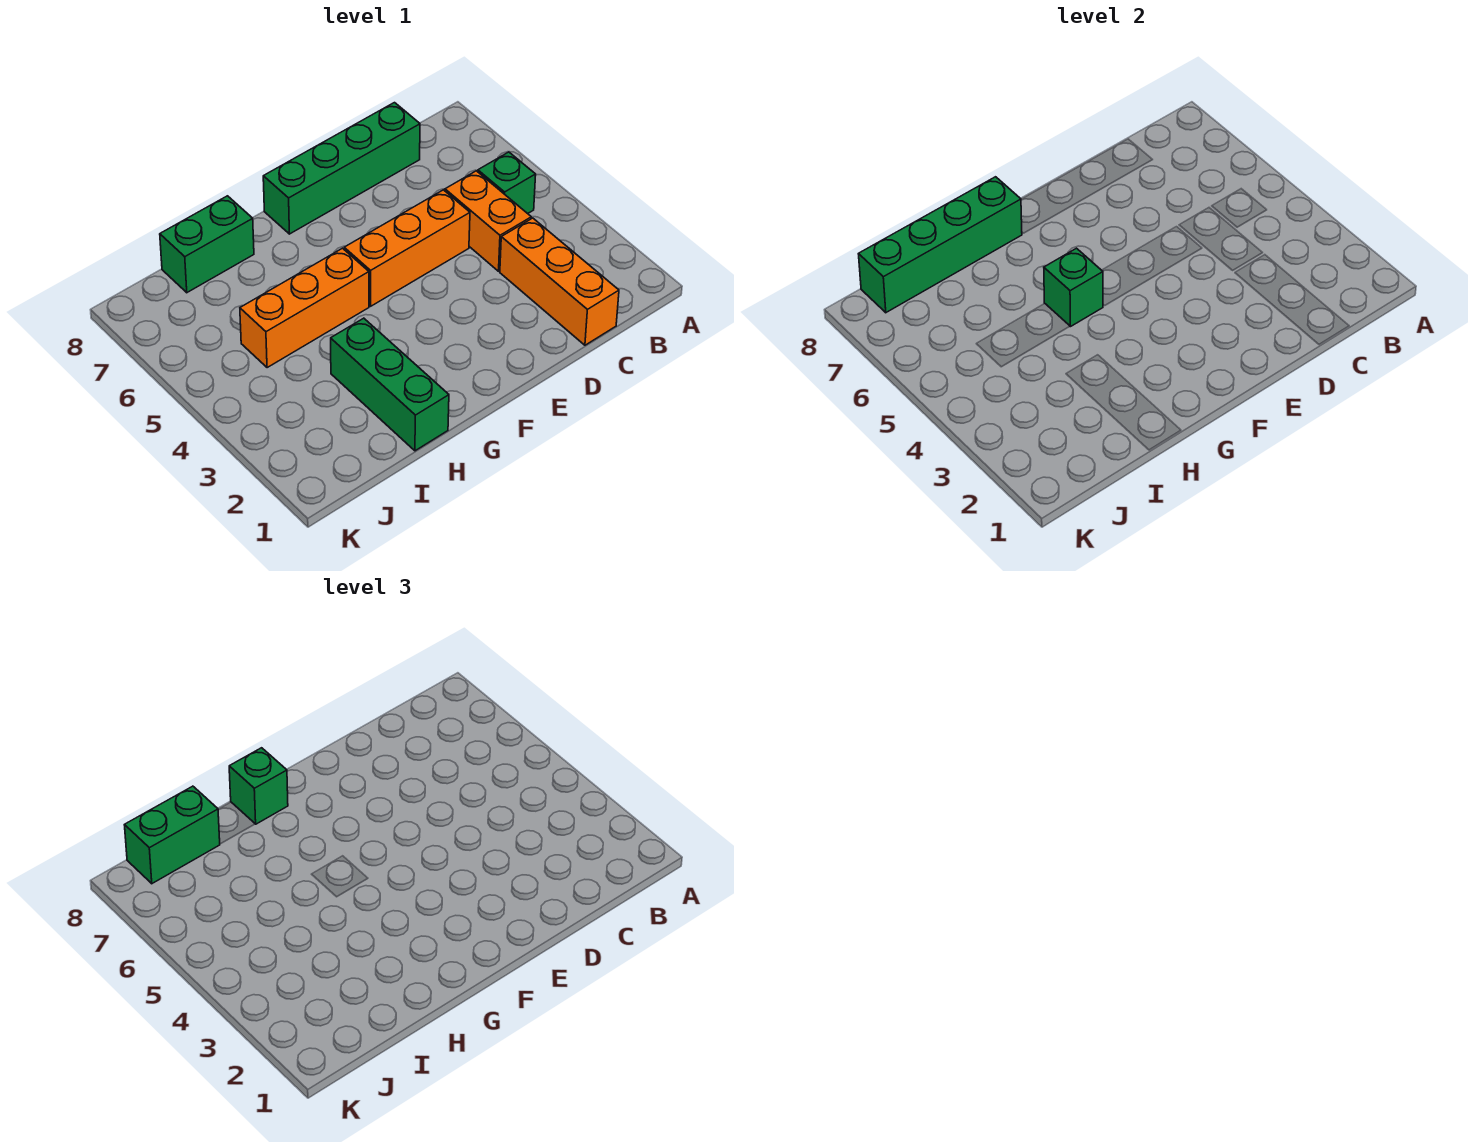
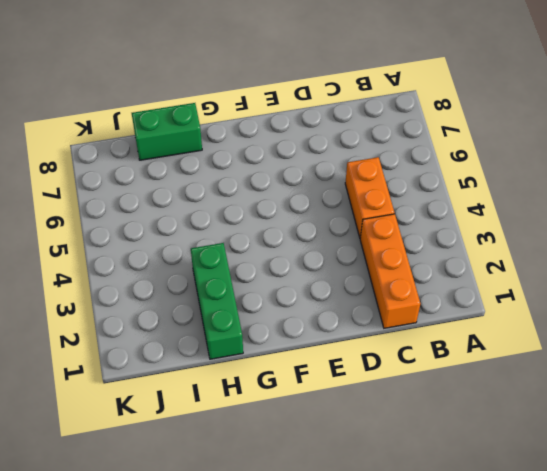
none -> green 1x1 brick [478,152,536,214]
none -> green 1x4 brick [263,103,420,234]
none -> orange 1x3 brick [344,190,470,306]

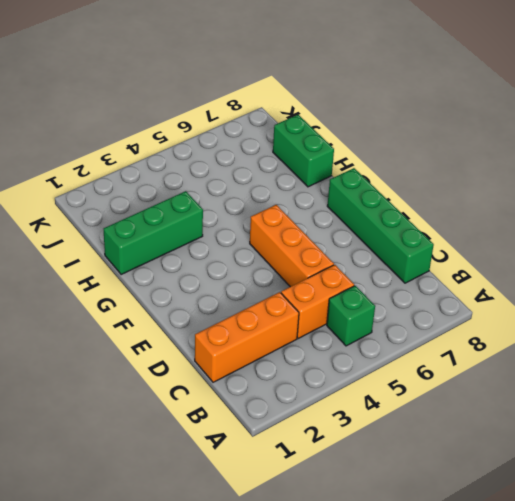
none -> orange 1x3 brick [240,248,369,368]
none -> green 1x1 brick [1044,248,1103,327]
none -> green 1x4 brick [859,177,1022,313]

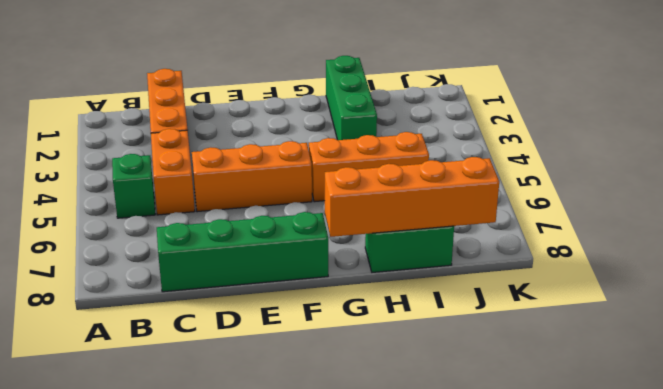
orange 1x4 brick [325,157,499,237] -> green 1x4 brick [859,177,1022,313]
none -> green 1x1 brick [1044,248,1103,327]
none -> green 1x1 brick [229,748,288,824]
none -> green 1x2 brick [125,786,220,884]

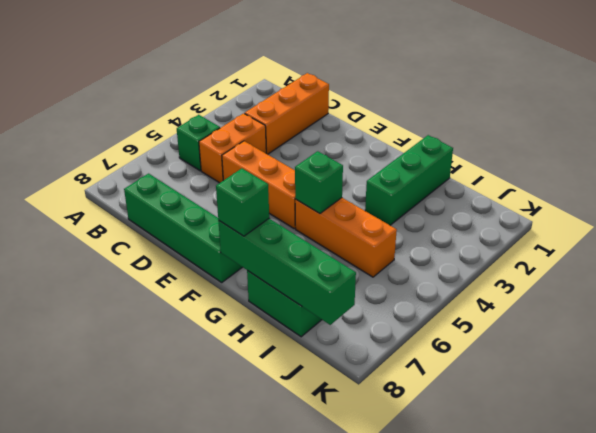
none -> green 1x2 brick [125,786,220,884]

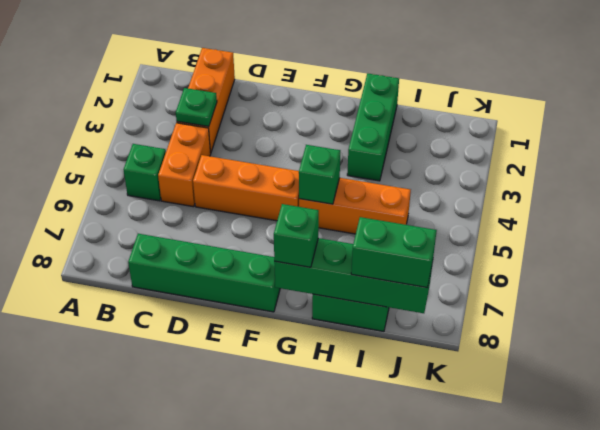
green 1x1 plate [176,88,217,127] -> none

